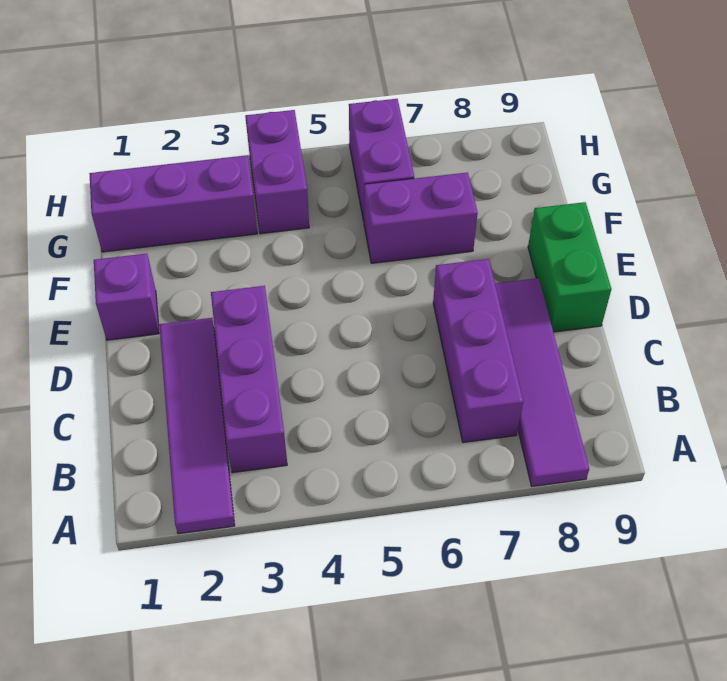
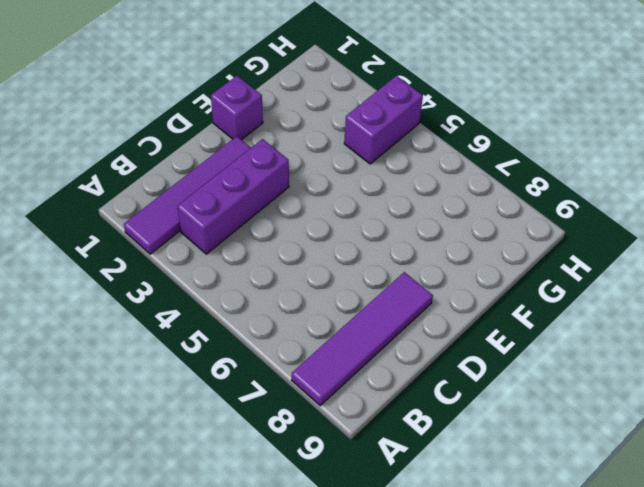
none -> purple 1x3 brick [433,259,523,443]
none -> green 1x2 brick [528,202,611,332]

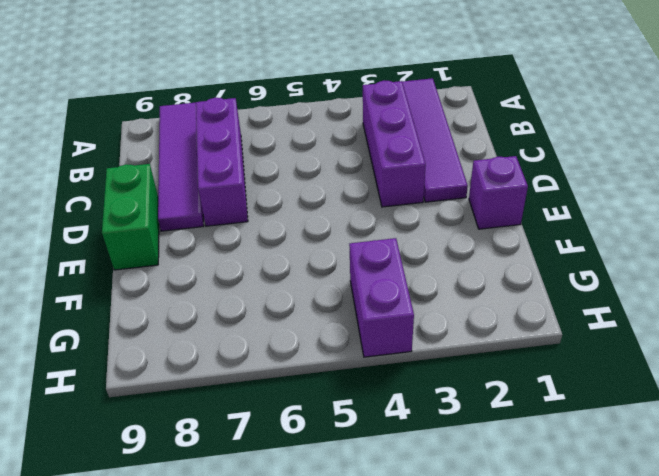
none -> purple 1x2 brick [364,172,478,263]
none -> purple 1x3 brick [89,155,257,252]

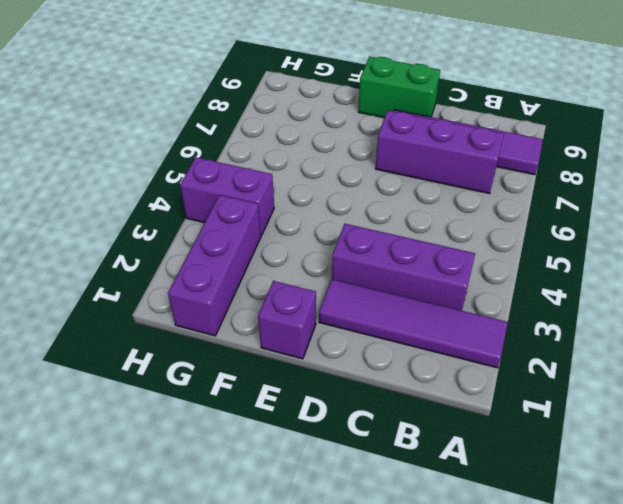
none -> purple 1x2 brick [364,172,478,263]
none -> purple 1x2 brick [349,99,414,221]

